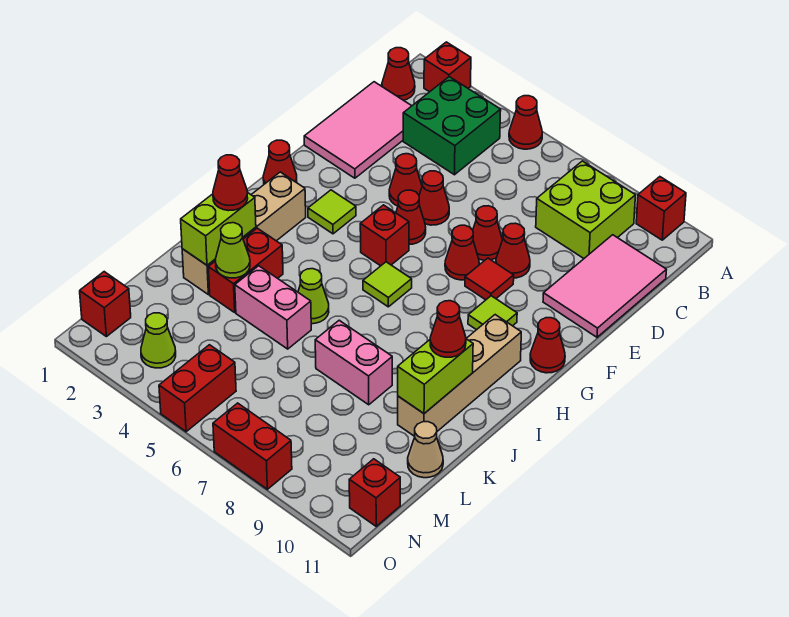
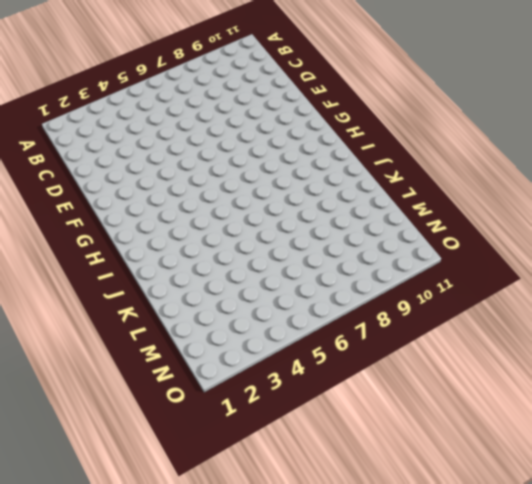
none -> red 1x1 brick [424,42,471,92]
none -> red 1x1 cone [509,96,542,149]
none -> red 1x1 brick [636,177,686,240]
none -> red 1x1 cone [382,48,415,100]

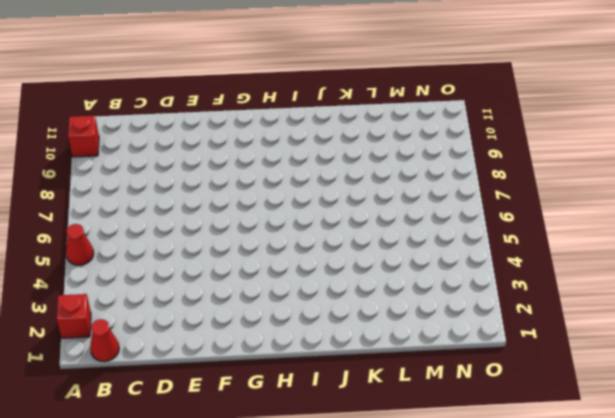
none -> green 2x2 brick [403,77,501,175]
none -> lime 2x2 brick [536,161,636,258]
none -> pink 2x3 tile [304,82,411,178]
none -> pink 2x3 tile [543,235,666,337]

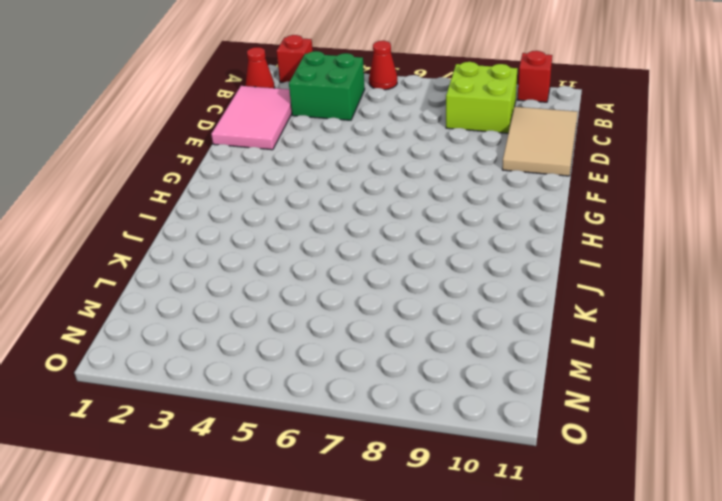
tan 2x3 tile [502,107,578,176] -> pink 2x3 tile [543,235,666,337]
none -> red 1x1 cone [389,154,422,206]
none -> red 1x1 cone [419,171,449,225]
none -> red 1x1 cone [473,206,502,260]
none -> red 1x1 cone [496,223,530,278]

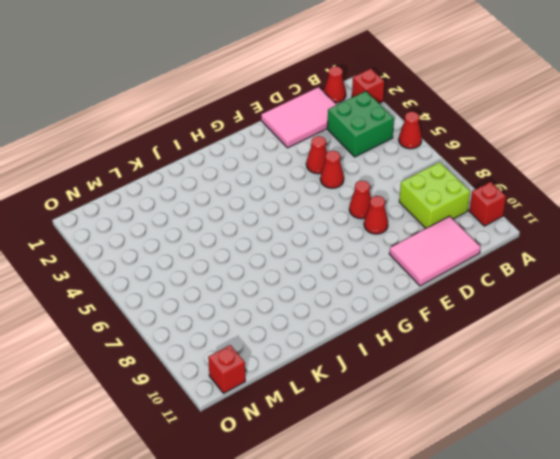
none -> red 1x1 cone [396,190,426,244]
none -> red 1x1 cone [445,225,479,280]
none -> red 1x1 tile [465,258,514,300]
none -> red 1x1 cone [263,140,297,184]

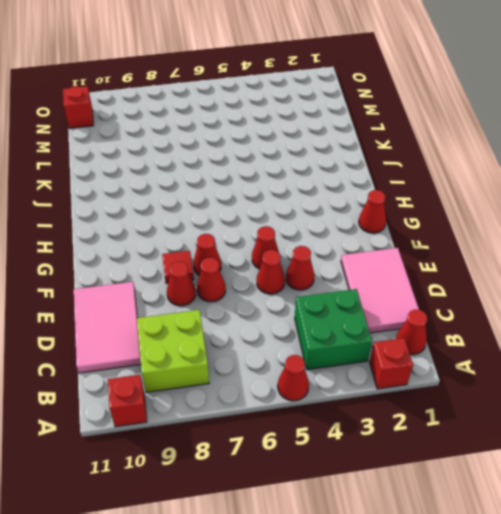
none -> lime 1x1 tile [308,190,356,234]
none -> red 1x1 brick [360,205,409,266]
none -> lime 1x1 tile [468,296,517,330]
none -> red 1x1 cone [530,318,565,373]

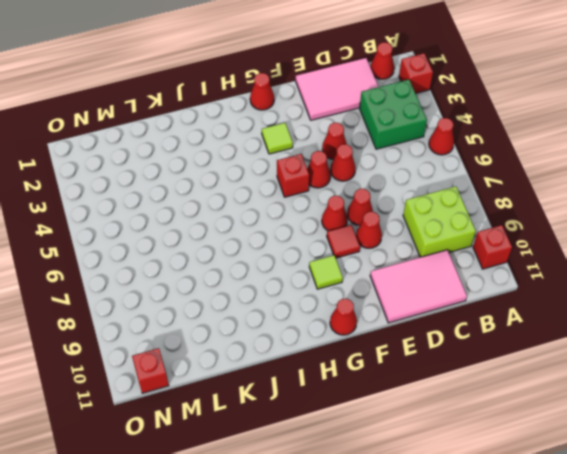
none -> tan 1x4 brick [182,172,306,295]
none -> lime 1x1 tile [363,262,412,307]
none -> tan 1x4 brick [398,315,521,436]
none -> red 1x2 brick [208,228,283,312]

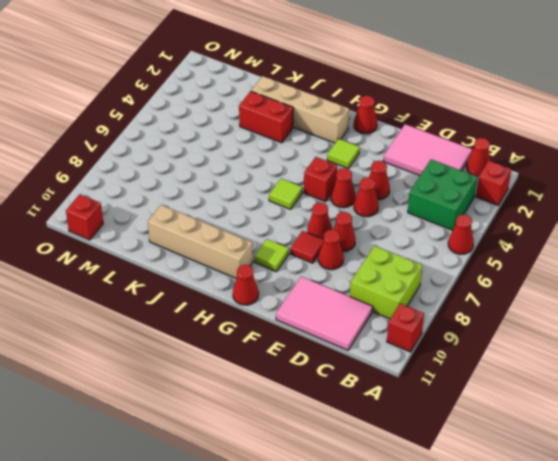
none -> lime 1x1 cone [298,269,329,324]
none -> pink 1x2 brick [235,266,311,349]
none -> pink 1x2 brick [315,320,392,405]
none -> tan 1x1 cone [408,422,443,478]

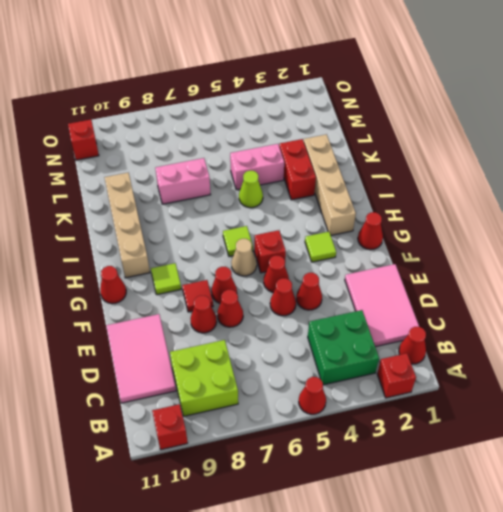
tan 1x1 cone [231,239,257,276] -> tan 1x1 cone moved to [408,422,443,478]
none -> red 1x1 brick [80,272,131,337]
none -> lime 1x1 cone [141,313,176,368]
none -> red 1x2 brick [159,345,236,432]
none -> red 1x2 brick [213,403,292,489]

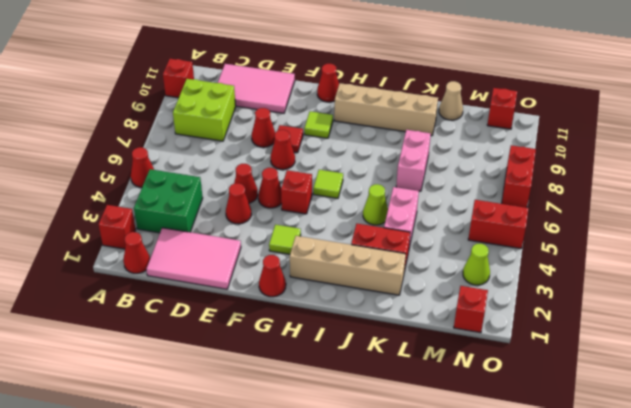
none -> red 1x1 cone [473,206,502,260]
none -> lime 1x2 brick [181,192,256,265]
none -> lime 1x2 brick [398,339,473,413]
none -> lime 1x1 cone [216,223,250,278]

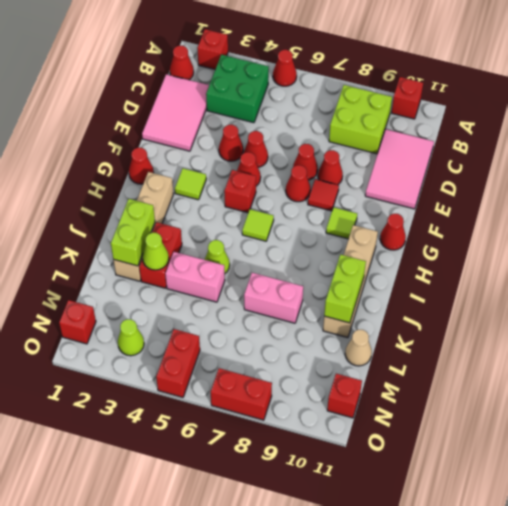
none -> red 1x1 cone [213,155,248,211]
none -> red 1x1 cone [430,301,466,357]

